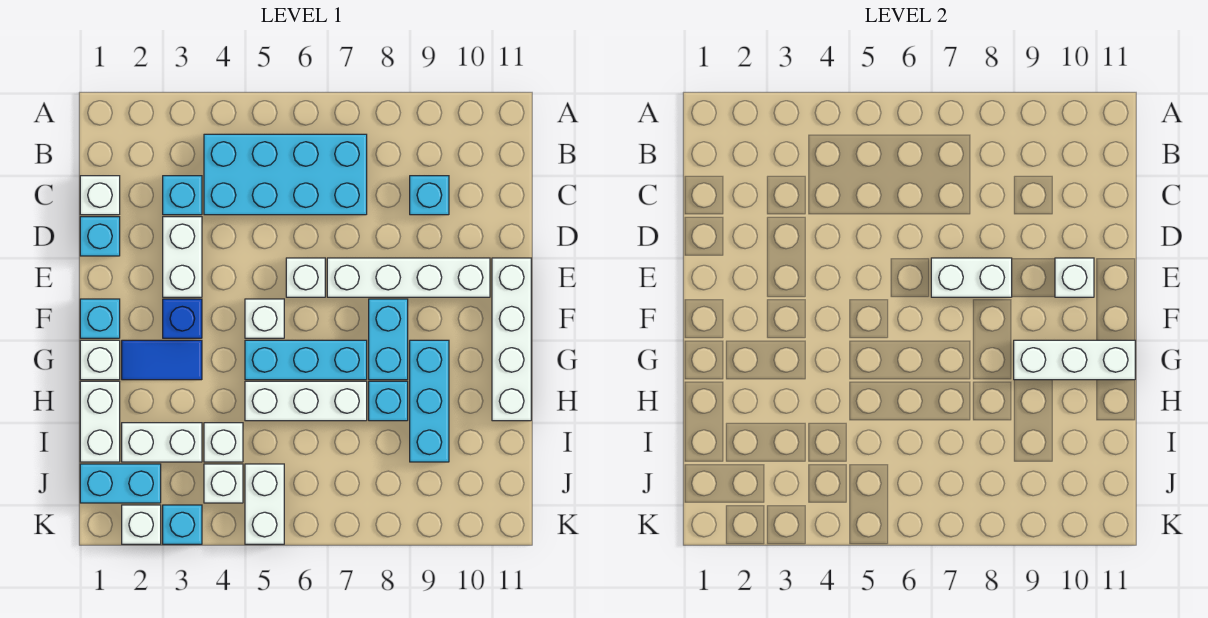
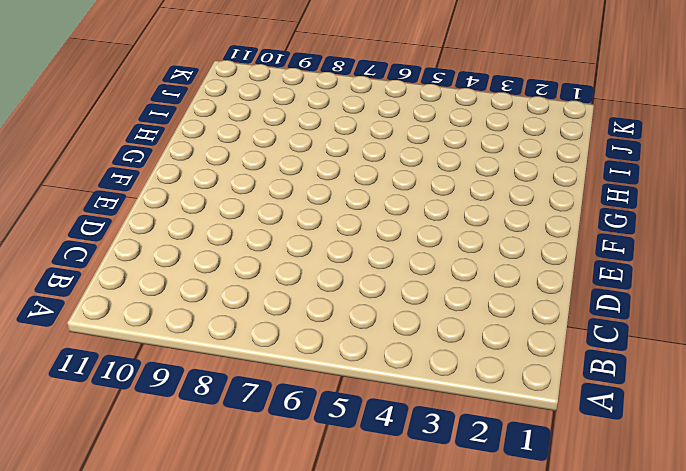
none -> cyan 2x4 brick [204,134,367,215]
none -> white 1x1 brick [80,176,120,215]
none -> cyan 1x1 brick [163,176,202,215]
none -> cyan 1x1 brick [410,176,449,215]

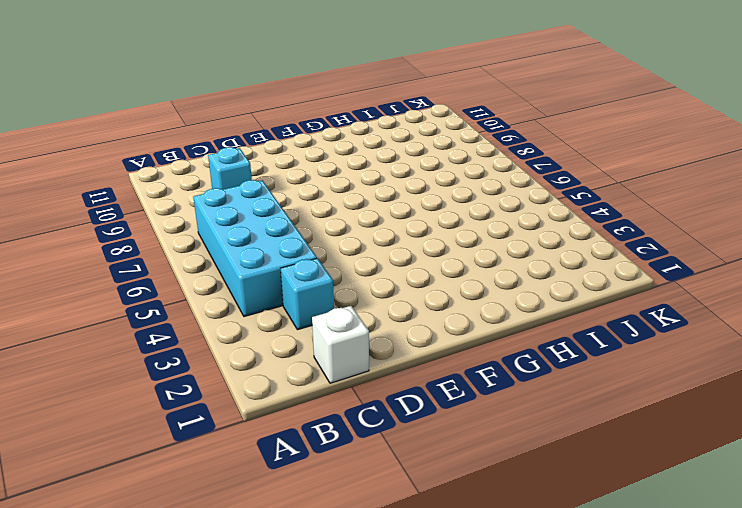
none -> cyan 1x1 brick [80,217,120,256]
none -> white 1x2 brick [163,217,202,297]
none -> white 1x1 brick [286,258,325,297]
none -> white 1x4 brick [327,258,490,297]

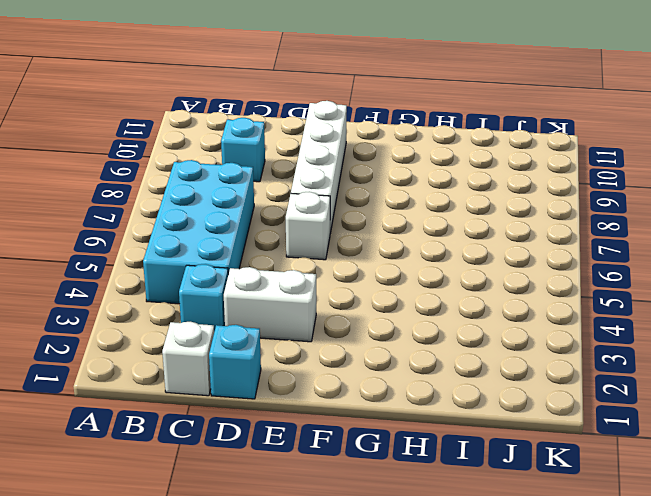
none -> white 1x4 brick [492,258,531,421]
none -> cyan 1x1 brick [80,299,120,338]
none -> blue 1x1 brick [163,299,202,338]
none -> white 1x1 brick [245,299,284,338]

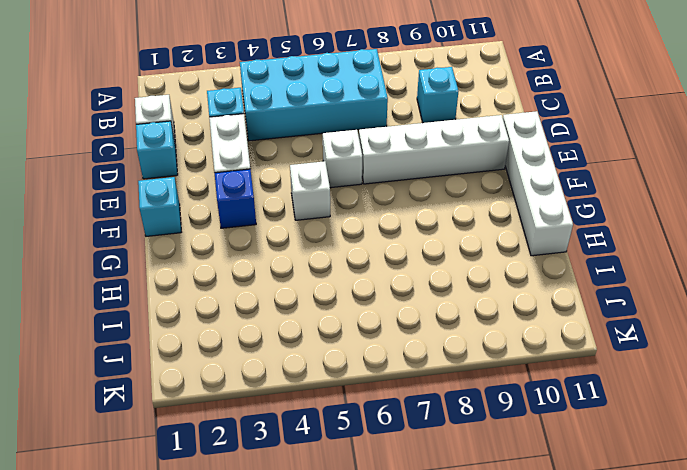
none -> cyan 1x2 brick [369,299,408,380]
none -> white 1x1 brick [80,340,120,380]
none -> blue 1x2 tile [122,340,202,380]
none -> cyan 1x3 brick [245,340,367,380]

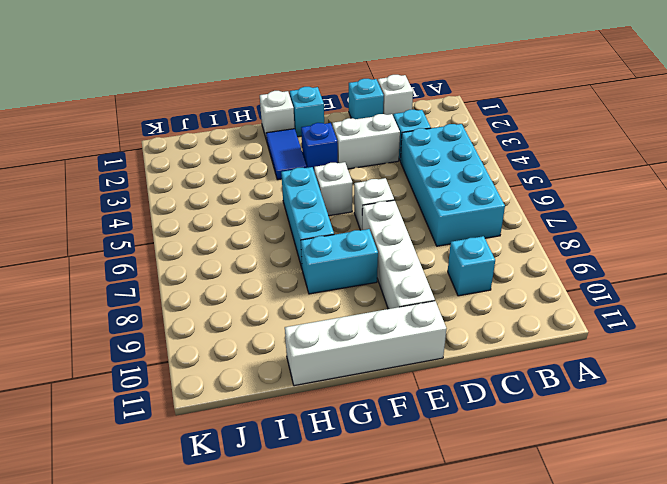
none -> cyan 1x3 brick [410,340,449,462]
none -> white 1x2 brick [80,381,120,462]
none -> white 1x3 brick [245,381,367,421]
none -> cyan 1x1 brick [369,381,408,421]

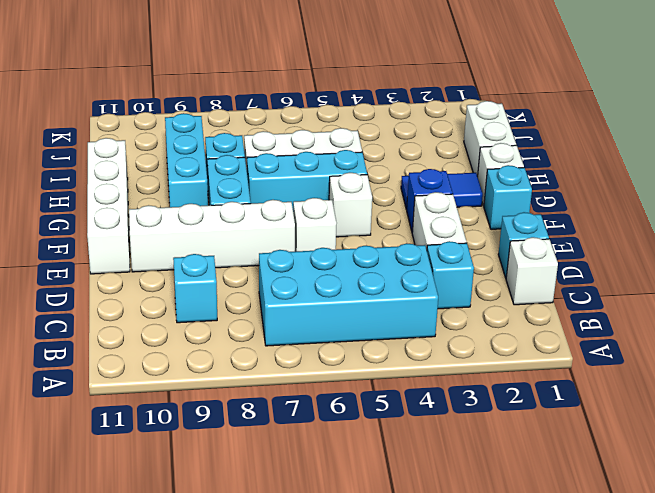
none -> white 1x2 brick [122,423,202,462]
none -> white 1x1 brick [204,423,243,462]
none -> cyan 1x2 brick [80,464,161,503]
none -> white 1x1 brick [204,464,243,503]

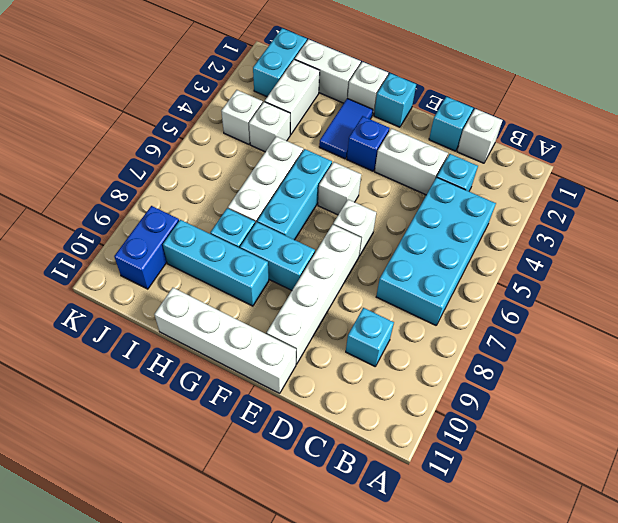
blue 1x2 brick [114,206,179,289] -> none
none -> white 1x2 brick [245,464,284,544]
none -> white 1x1 brick [122,505,161,544]
none -> cyan 1x1 brick [163,505,202,544]
none -> white 1x2 brick [931,258,1012,297]

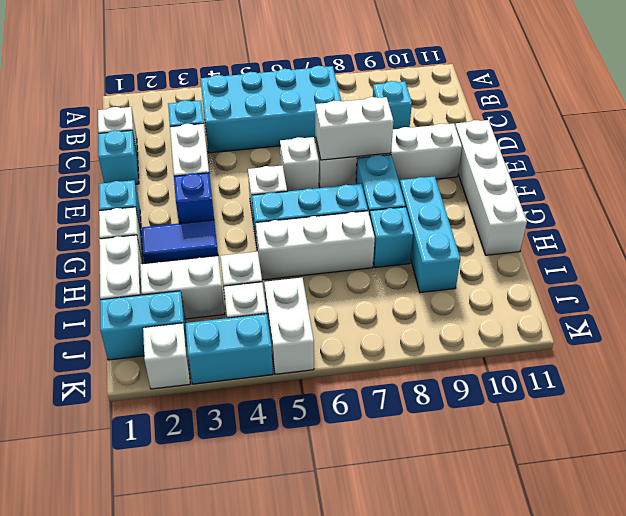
cyan 1x2 brick [185,314,273,384] -> cyan 1x1 brick [163,505,202,544]
none -> white 1x1 brick [1055,258,1094,297]
none -> white 1x3 brick [1014,340,1135,380]

